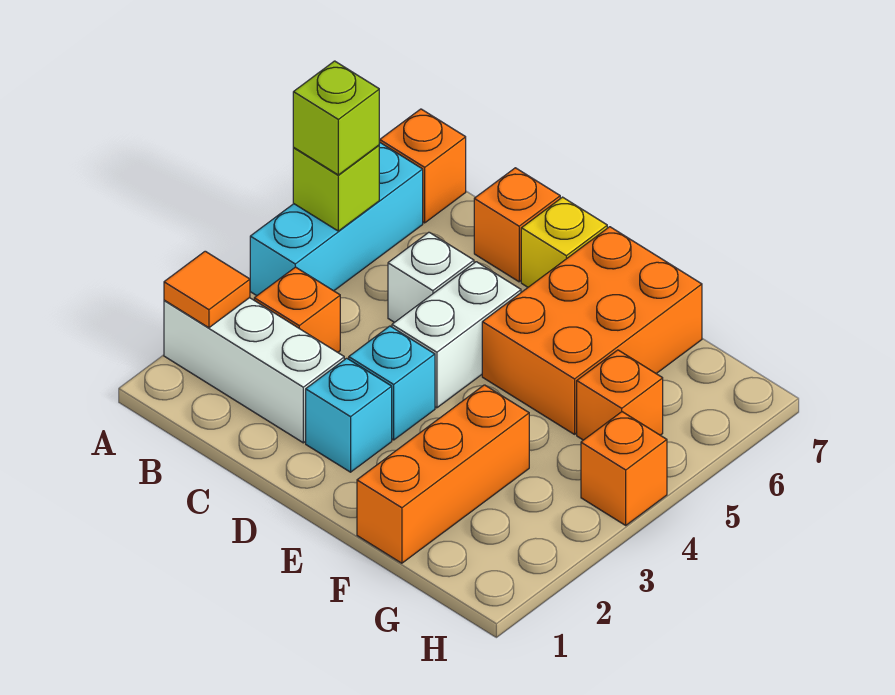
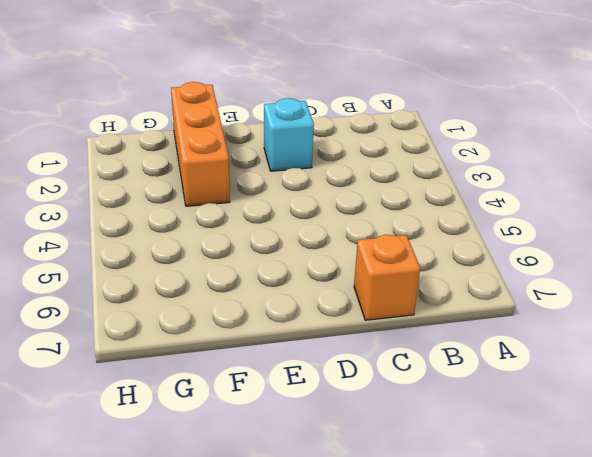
none -> white 1x3 brick [164,298,345,443]
none -> cyan 1x3 brick [250,142,423,296]
none -> orange 1x1 brick [380,109,466,223]

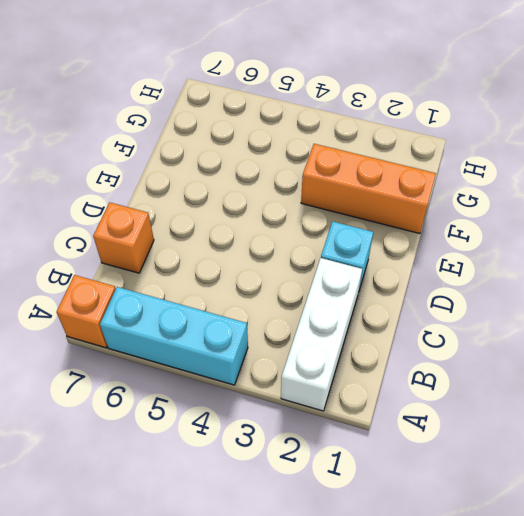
none -> orange 1x1 brick [254,267,340,352]
none -> white 1x1 brick [388,232,474,322]
none -> cyan 1x1 brick [349,326,435,440]

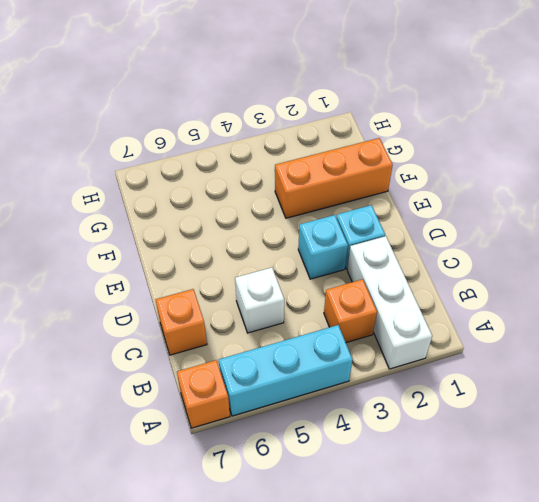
none -> white 1x2 brick [392,262,521,408]
none -> yellow 1x1 brick [521,197,607,287]
none -> orange 2x3 brick [482,227,702,434]

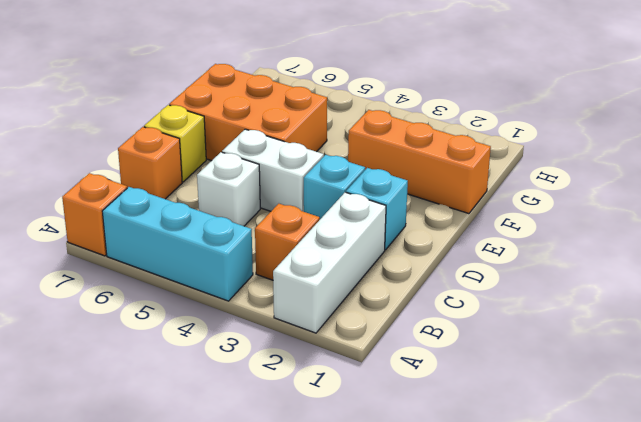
none -> orange 1x1 brick [577,350,663,440]
none -> orange 1x1 brick [581,412,667,525]
none -> orange 1x1 tile [164,251,250,328]

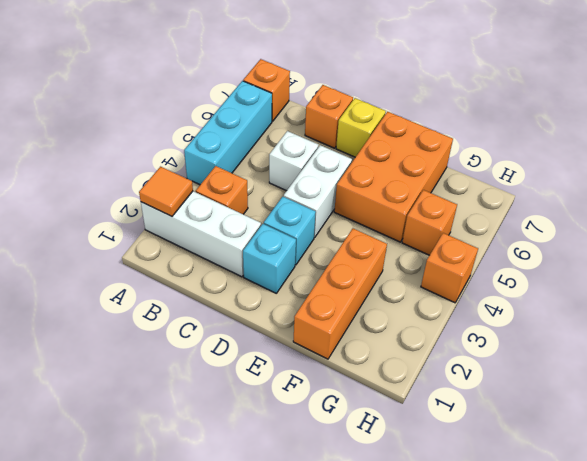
none -> lime 1x1 brick [293,145,379,231]
none -> lime 1x1 brick [293,61,379,175]

